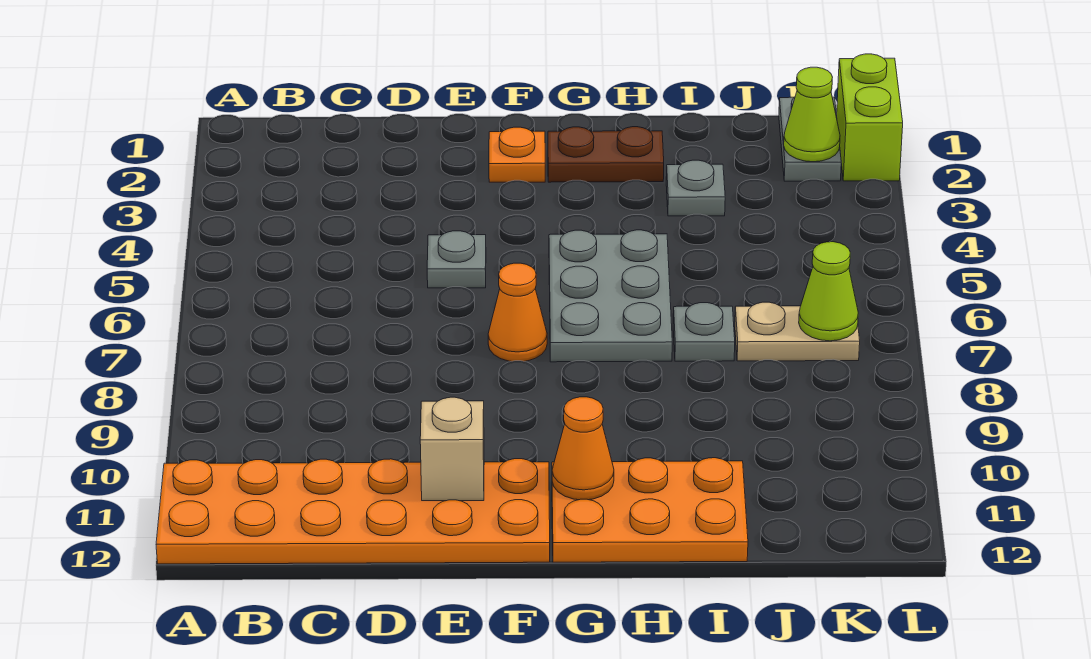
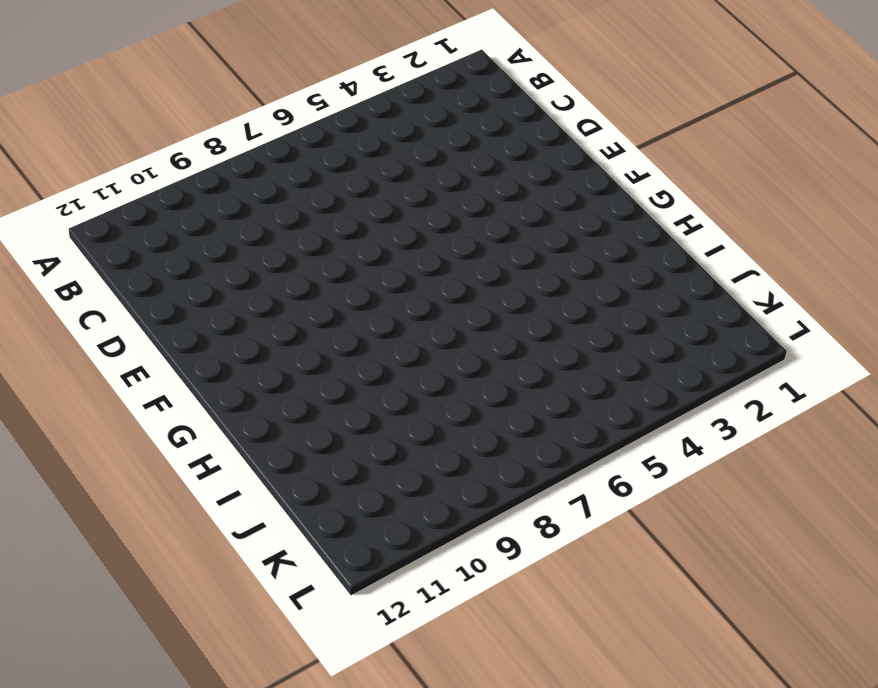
none -> orange 2x6 plate [156,459,550,564]
none -> grey 1x1 plate [427,231,486,288]
none -> orange 1x1 plate [489,127,545,182]

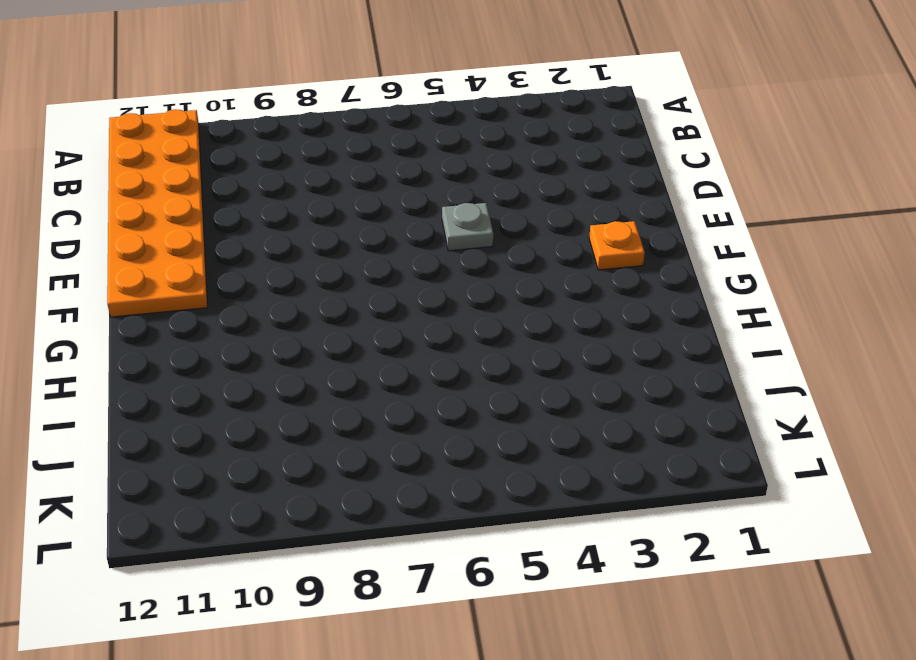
none -> orange 1x1 cone [488,263,547,361]
none -> brown 1x2 plate [548,127,664,182]
none -> grey 2x3 plate [549,230,672,362]

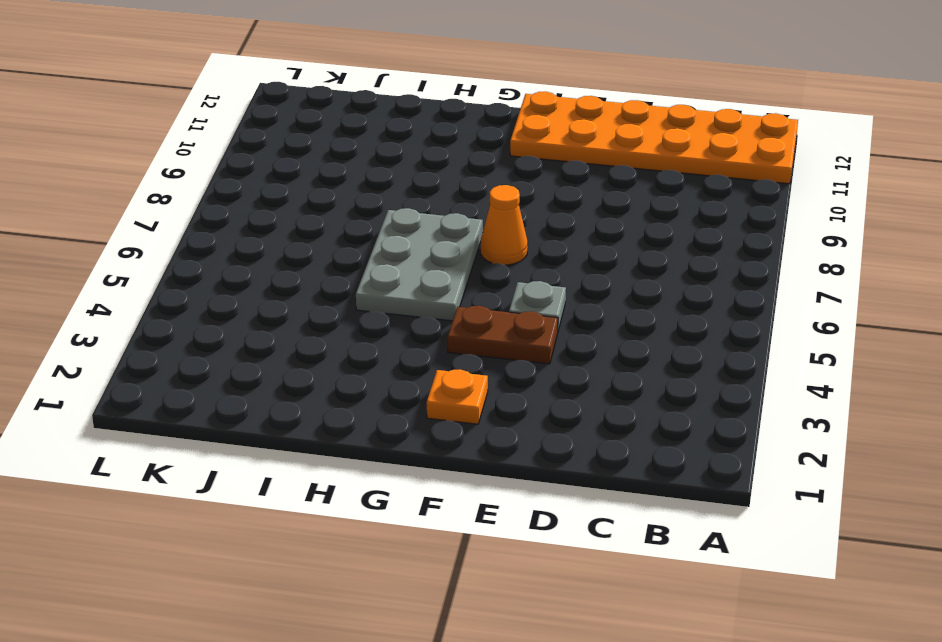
brown 1x2 plate [448,306,558,364] -> brown 1x2 plate moved to [548,127,664,182]
none -> orange 2x3 plate [552,458,748,562]
none -> grey 1x1 plate [666,160,725,216]
none -> grey 1x1 plate [673,303,735,361]

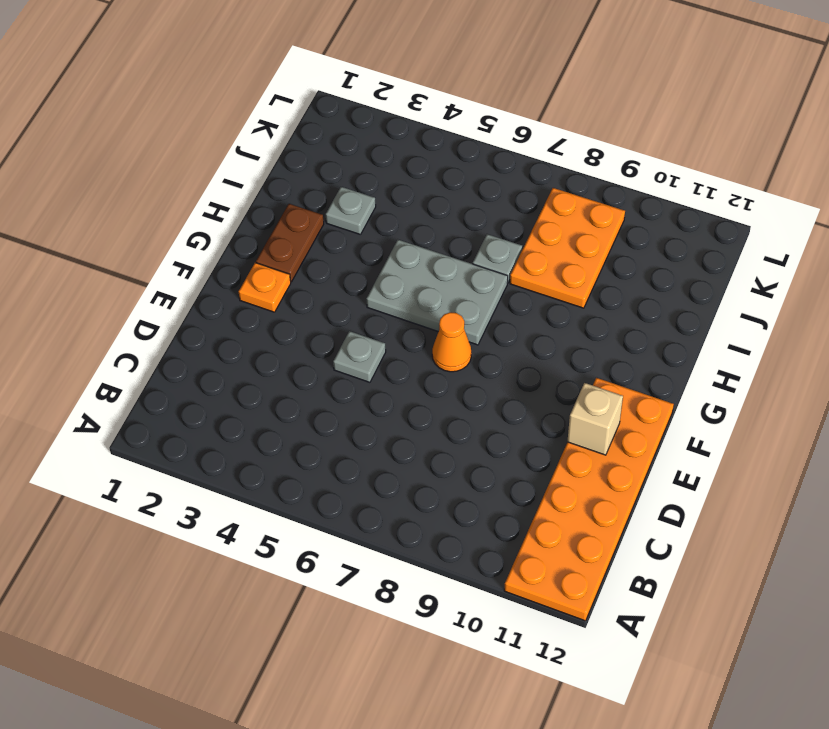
orange 2x3 plate [510,188,625,308] -> orange 2x3 plate moved to [552,458,748,562]
none -> tan 1x2 plate [735,302,860,361]
none -> grey 1x2 plate [779,97,841,181]
none -> lime 1x2 brick [837,54,903,181]

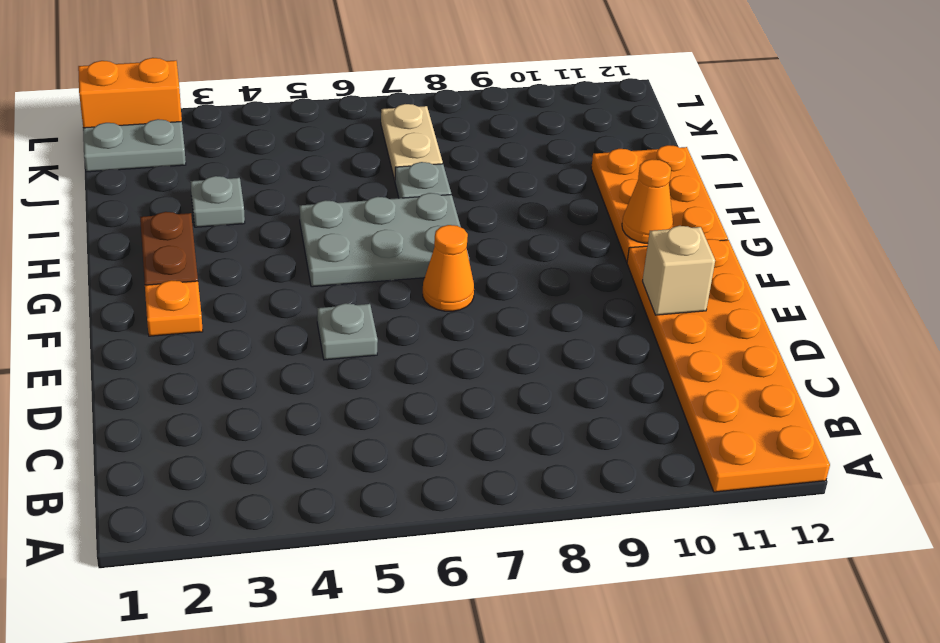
orange 1x2 brick [78,58,182,128] -> lime 1x2 brick [837,54,903,181]
none -> lime 1x1 cone [784,67,840,162]
none -> lime 1x1 cone [799,242,858,341]

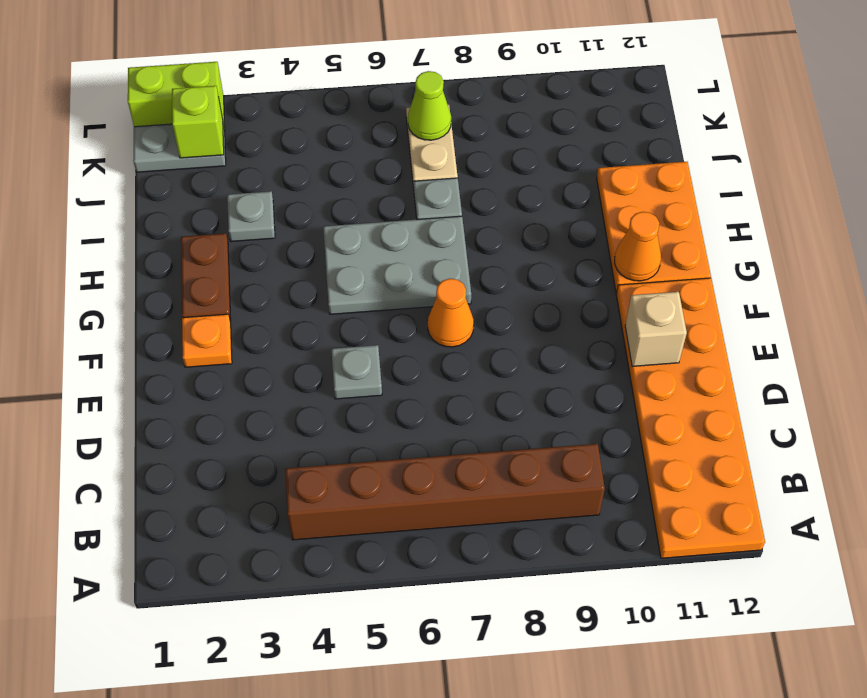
brown 1x6 brick [285,444,605,540] -> none
lime 1x1 brick [172,86,224,158] -> lime 1x1 cone [784,67,840,162]

